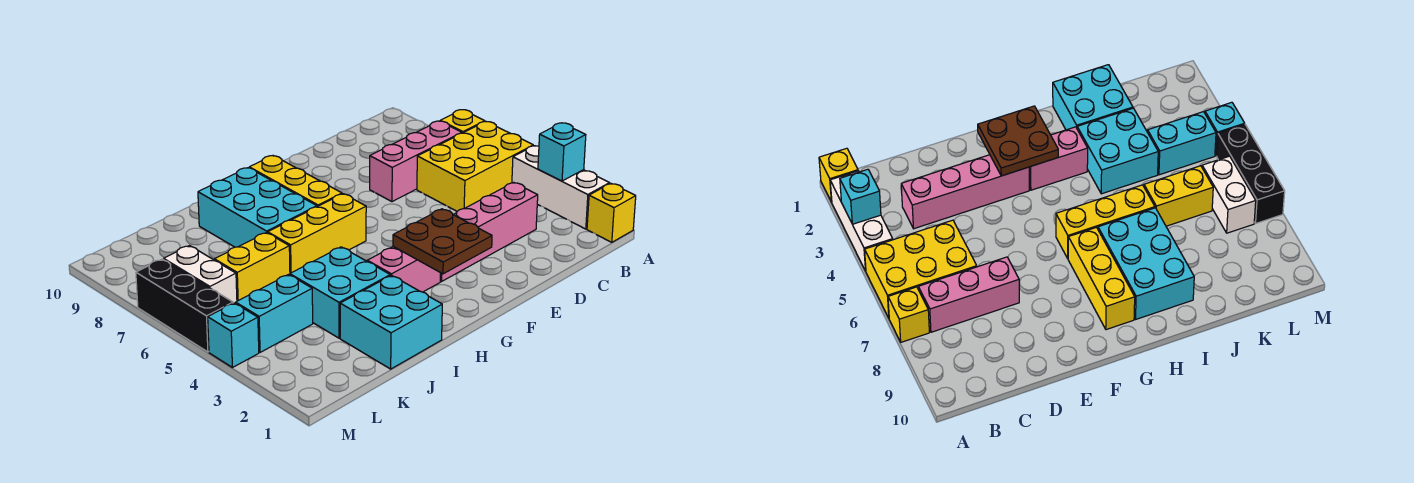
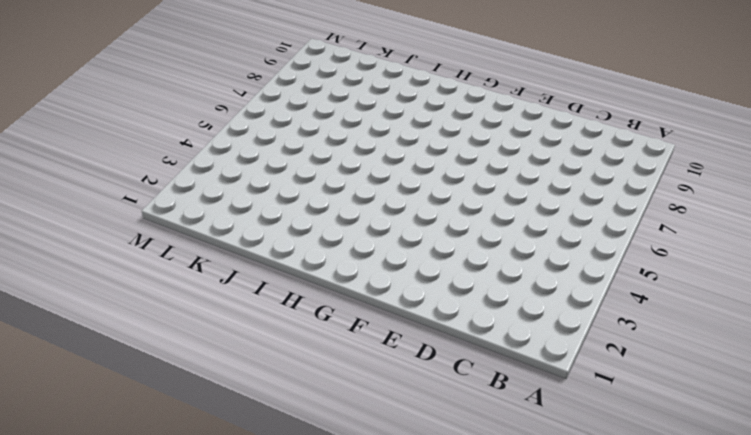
none -> yellow 1x1 brick [587,183,636,242]
none -> white 1x3 brick [512,146,610,229]
none -> yellow 2x3 brick [417,122,533,211]

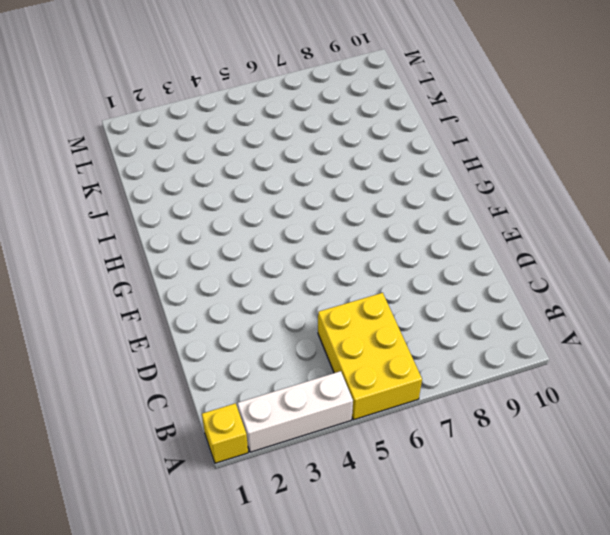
none -> yellow 1x1 brick [441,110,485,133]
none -> pink 1x3 brick [370,121,462,202]
none -> pink 1x4 brick [440,182,538,282]

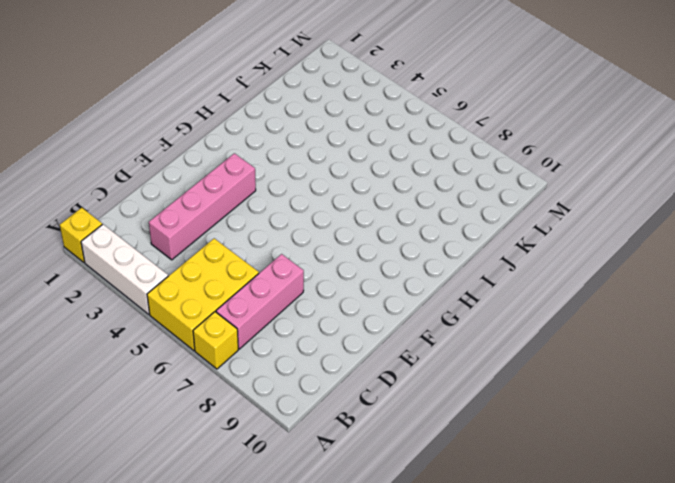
none -> pink 1x2 brick [367,247,441,292]
none -> yellow 1x3 brick [268,194,366,273]
none -> yellow 1x3 brick [249,156,342,207]

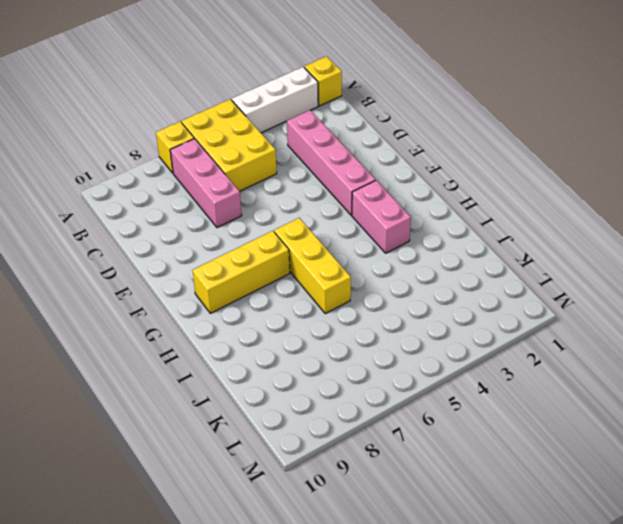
none -> cyan 2x3 brick [198,168,317,247]
none -> cyan 2x2 brick [340,275,442,369]
none -> cyan 2x2 brick [290,247,390,338]

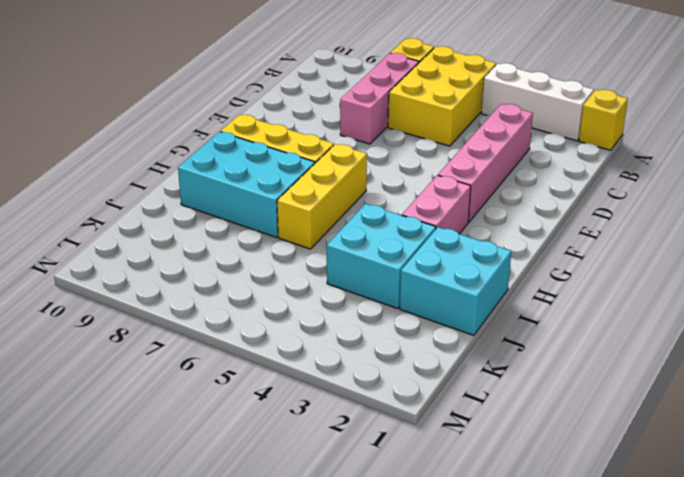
none -> yellow 1x2 brick [214,232,290,301]
none -> cyan 1x2 brick [236,274,313,352]
none -> white 1x2 brick [164,246,237,303]

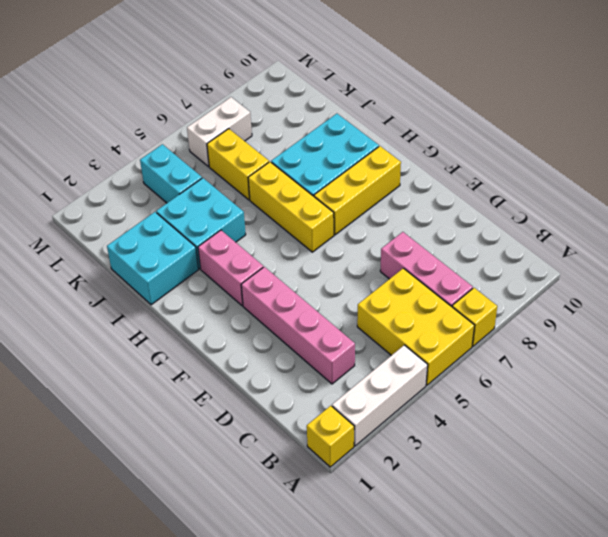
none -> cyan 1x1 brick [208,303,259,368]
none -> black 1x3 brick [136,259,233,352]
none -> cyan 1x1 brick [538,123,586,181]

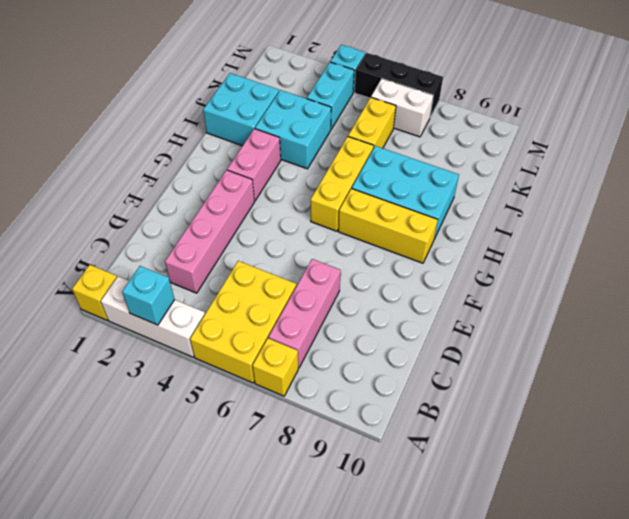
none -> brown 2x2 plate [393,209,492,274]

